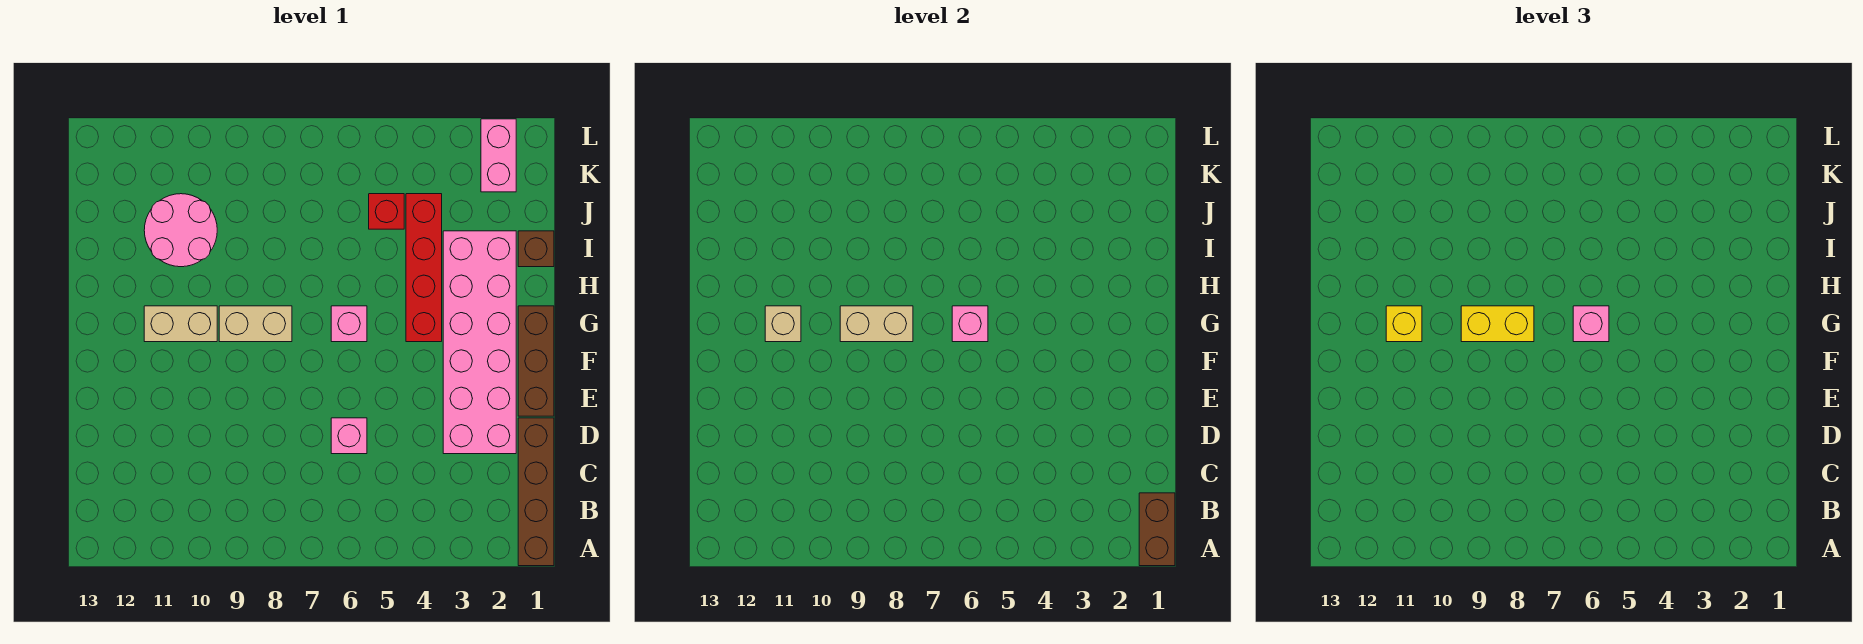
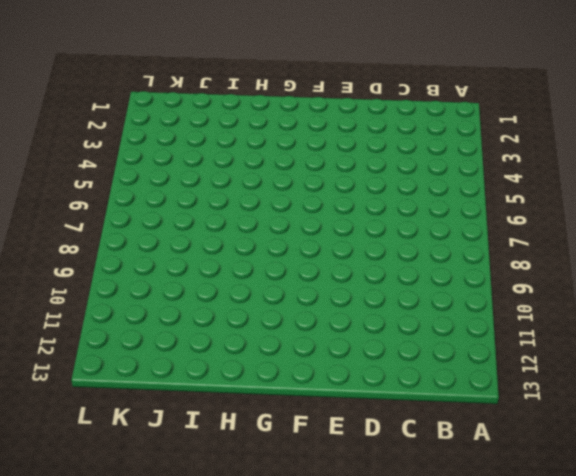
none -> brown 1x4 brick [518,418,554,566]
none -> pink 2x6 brick [443,231,516,454]
none -> pink 1x1 brick [331,418,367,454]

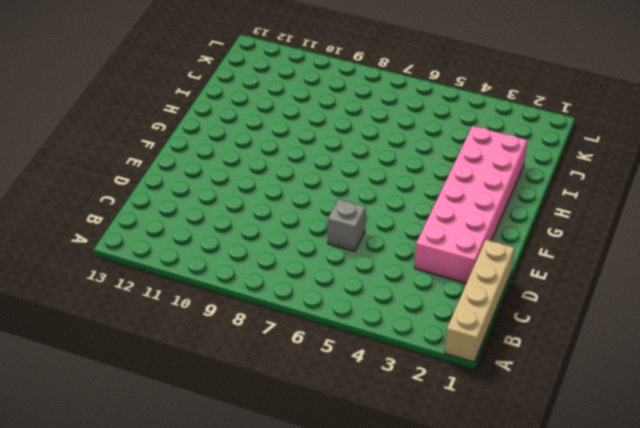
tan 1x4 brick [445,240,514,362] -> brown 1x4 brick [518,418,554,566]
grey 1x1 brick [328,199,366,251] -> pink 1x1 brick [331,418,367,454]
none -> brown 1x3 brick [518,306,554,416]
none -> red 1x4 brick [406,194,442,342]
none -> pink 1x1 brick [331,306,367,342]

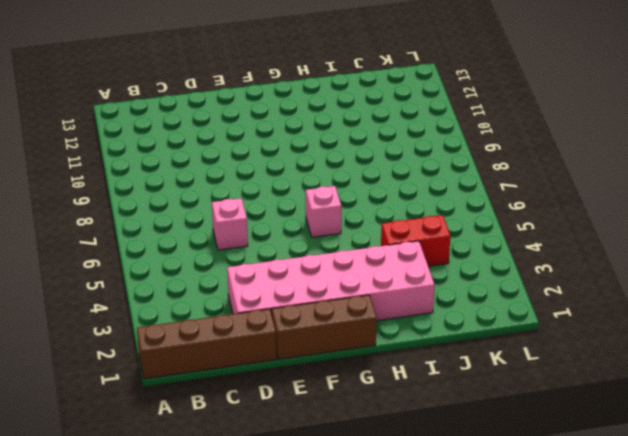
red 1x2 brick [381,215,450,266] -> red 1x4 brick [406,194,442,342]
none -> tan 1x2 brick [219,306,292,342]
none -> tan 1x2 brick [144,306,217,342]
none -> brown 1x1 brick [518,231,554,267]

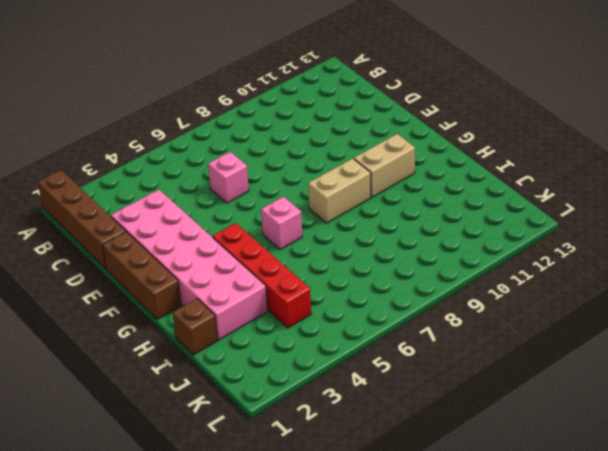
none -> pink 2x2 round brick [144,194,217,267]
none -> red 1x1 brick [369,194,404,229]
none -> pink 1x2 brick [481,119,516,192]

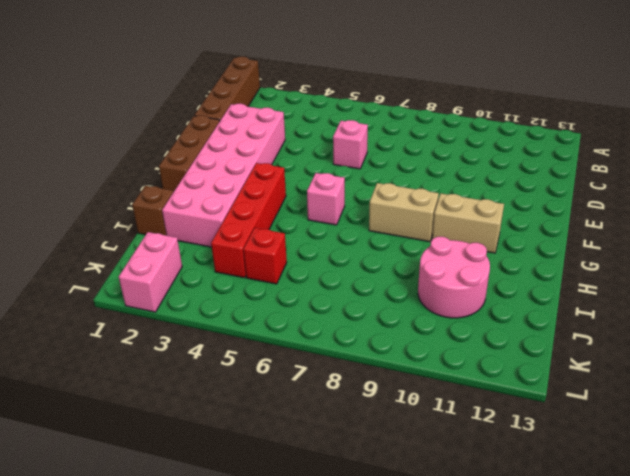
none -> brown 1x2 brick [1139,493,1175,566]
none -> pink 1x1 brick [952,306,988,342]
none -> tan 1x2 brick [840,306,913,342]

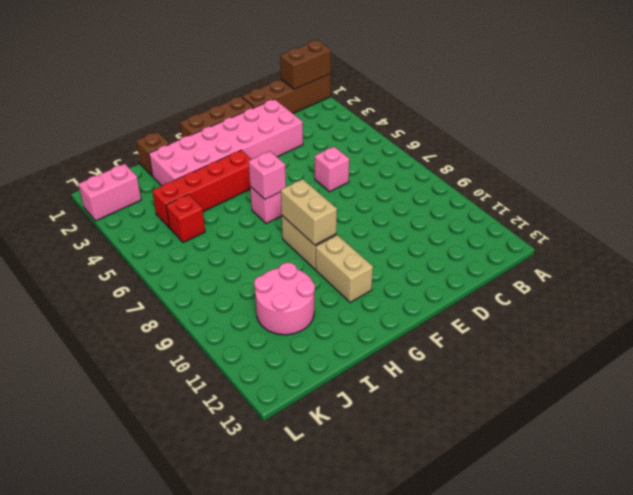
none -> tan 1x1 brick [765,306,801,342]
none -> pink 1x1 brick [1573,306,1609,342]
none -> yellow 1x2 brick [1461,306,1534,342]

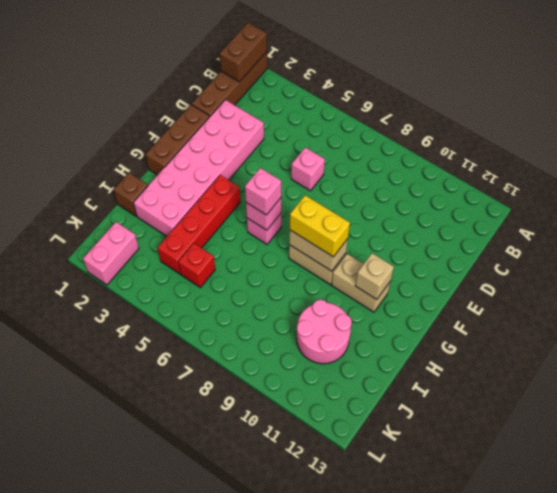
none -> yellow 1x1 brick [1386,306,1422,342]

